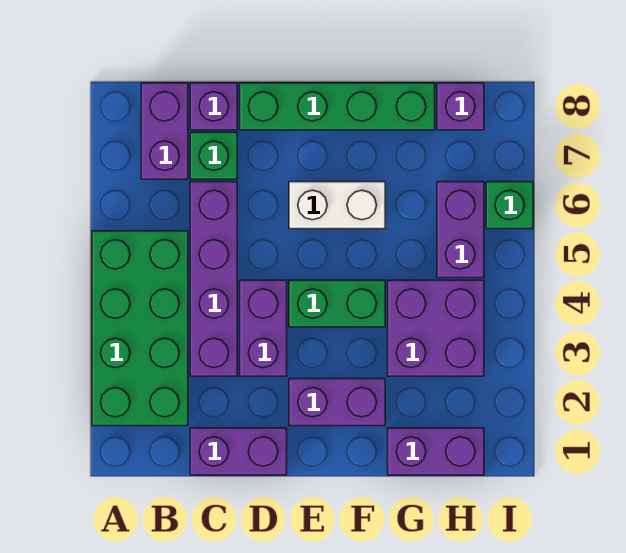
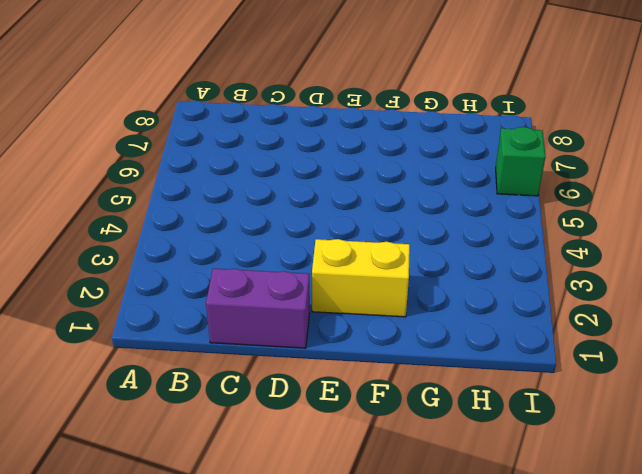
yellow 1x2 brick [312,239,410,317] -> purple 1x2 brick [289,379,385,426]
none -> green 2x4 brick [92,231,188,426]
none -> purple 1x2 brick [141,83,188,179]
none -> purple 1x4 brick [190,182,237,376]

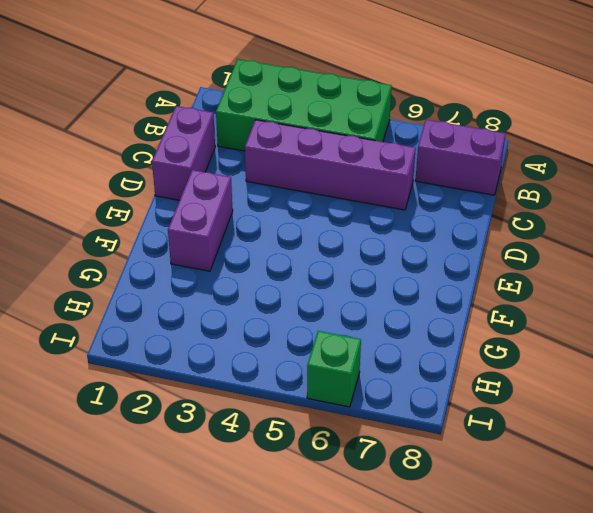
none -> green 1x1 brick [190,132,237,179]
none -> purple 1x1 brick [190,83,237,130]
none -> purple 1x2 brick [240,280,287,376]

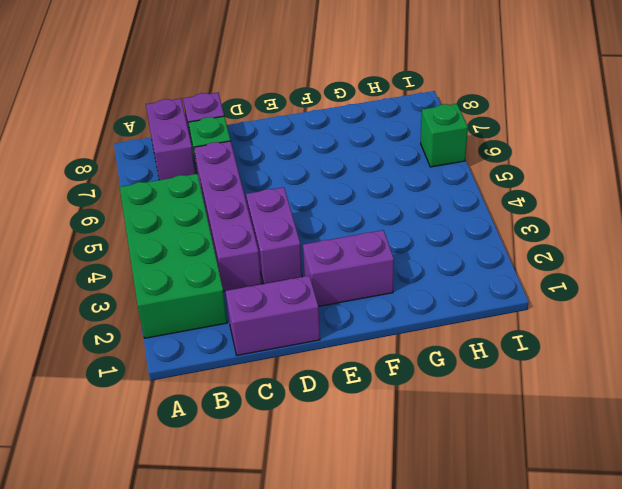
none -> green 1x4 brick [240,83,435,130]
none -> green 1x2 brick [289,280,385,327]
none -> white 1x2 brick [289,182,385,229]

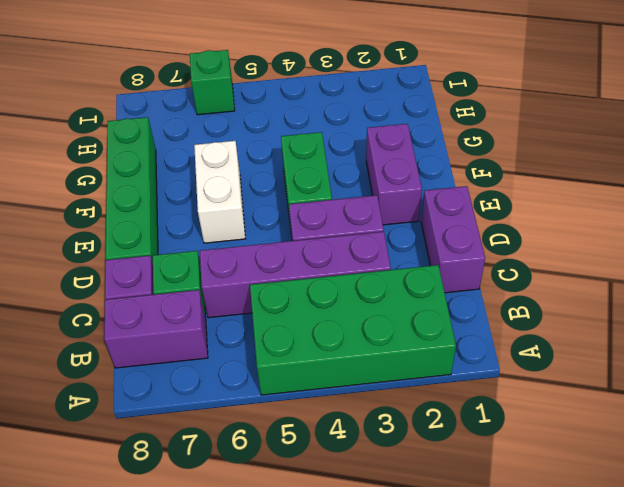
none -> purple 1x2 brick [388,428,484,475]
none -> purple 2x2 brick [388,280,484,376]
none -> purple 1x2 brick [437,182,484,278]

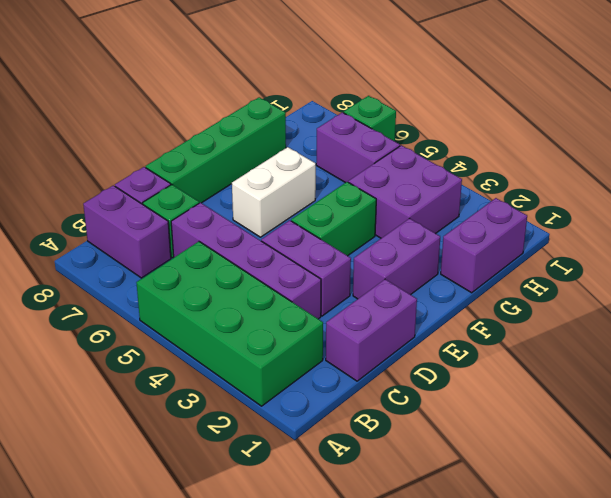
none -> purple 1x1 brick [437,83,484,130]

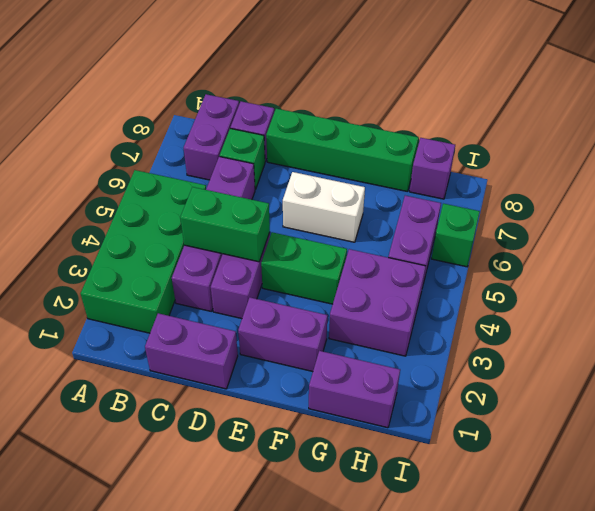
green 1x2 brick [180,187,270,262] -> none

